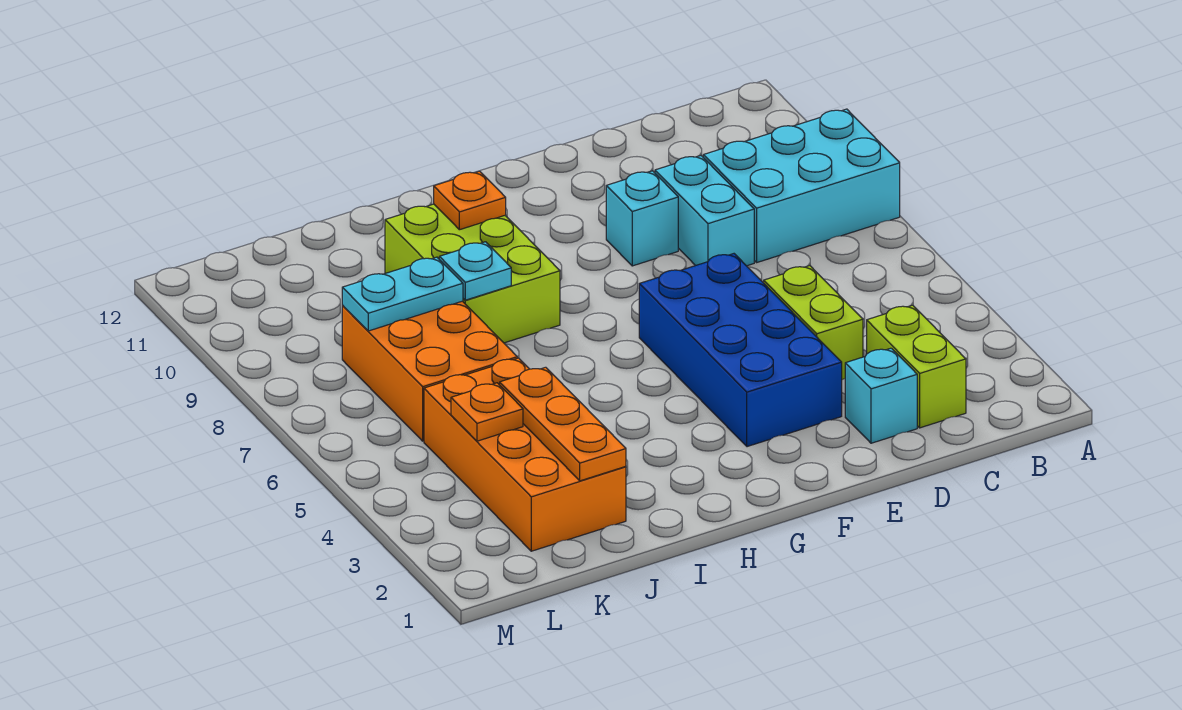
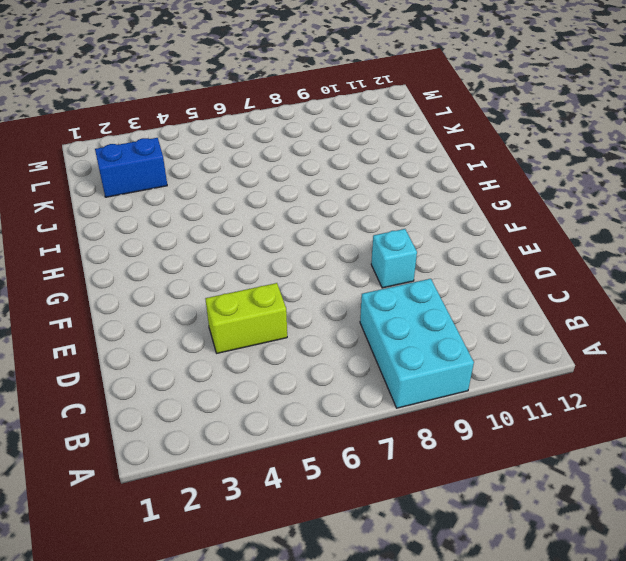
blue 1x2 brick [95,138,167,197] -> orange 2x4 brick [424,358,626,551]
none -> lime 1x2 brick [867,305,966,428]
none -> cyan 1x1 brick [845,348,917,443]
none -> cyan 1x2 brick [655,156,754,266]

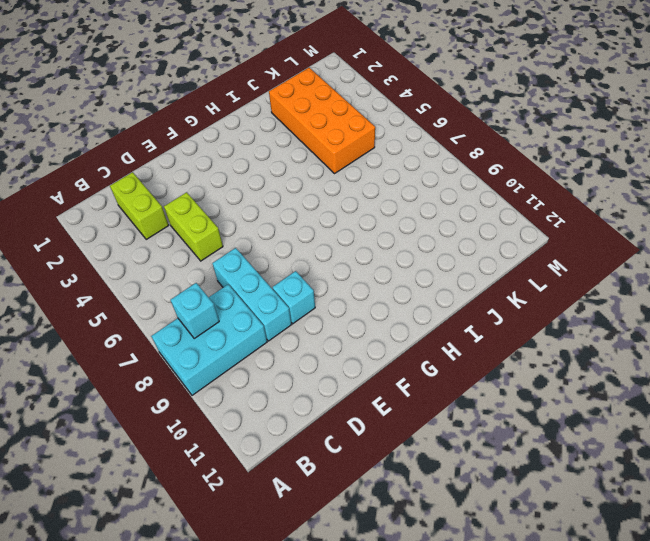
cyan 1x1 brick [170,283,219,339] -> cyan 1x1 brick moved to [845,348,917,443]
cyan 1x3 brick [212,248,292,341] -> cyan 1x2 brick [655,156,754,266]
none -> blue 2x4 brick [639,254,842,447]
none -> lime 2x3 brick [385,204,560,343]
none -> orange 2x3 brick [342,301,517,441]

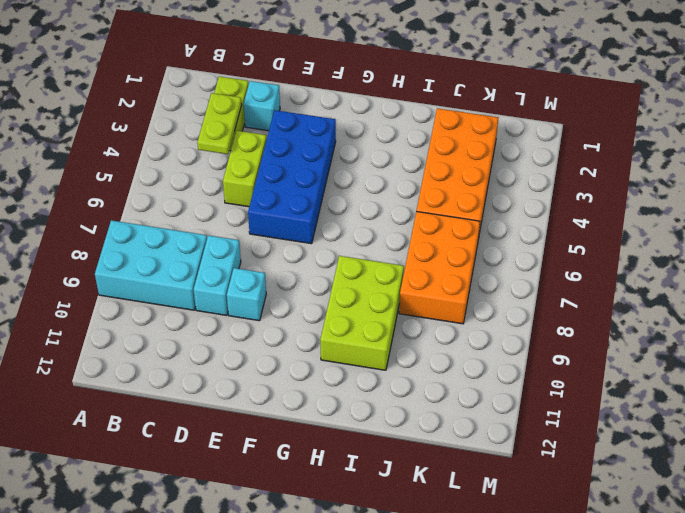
lime 1x2 plate [197,93,242,154] -> none
none -> orange 1x1 plate [434,171,506,230]
none -> cyan 1x1 plate [439,242,511,300]
none -> orange 1x3 plate [500,367,626,481]

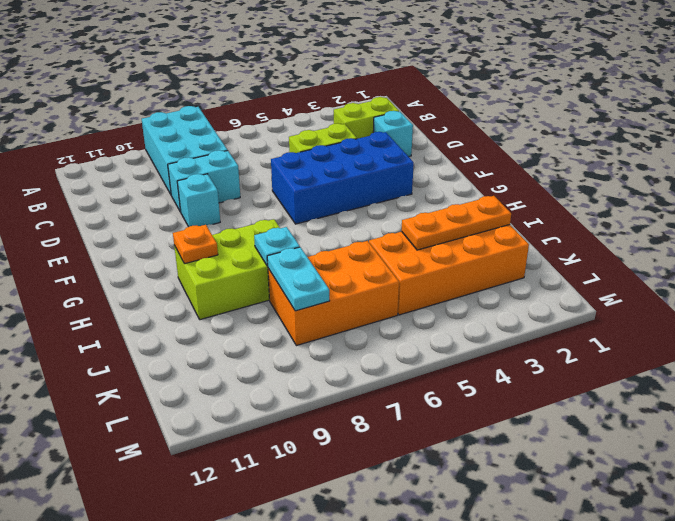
none -> orange 1x1 plate [451,383,523,441]

